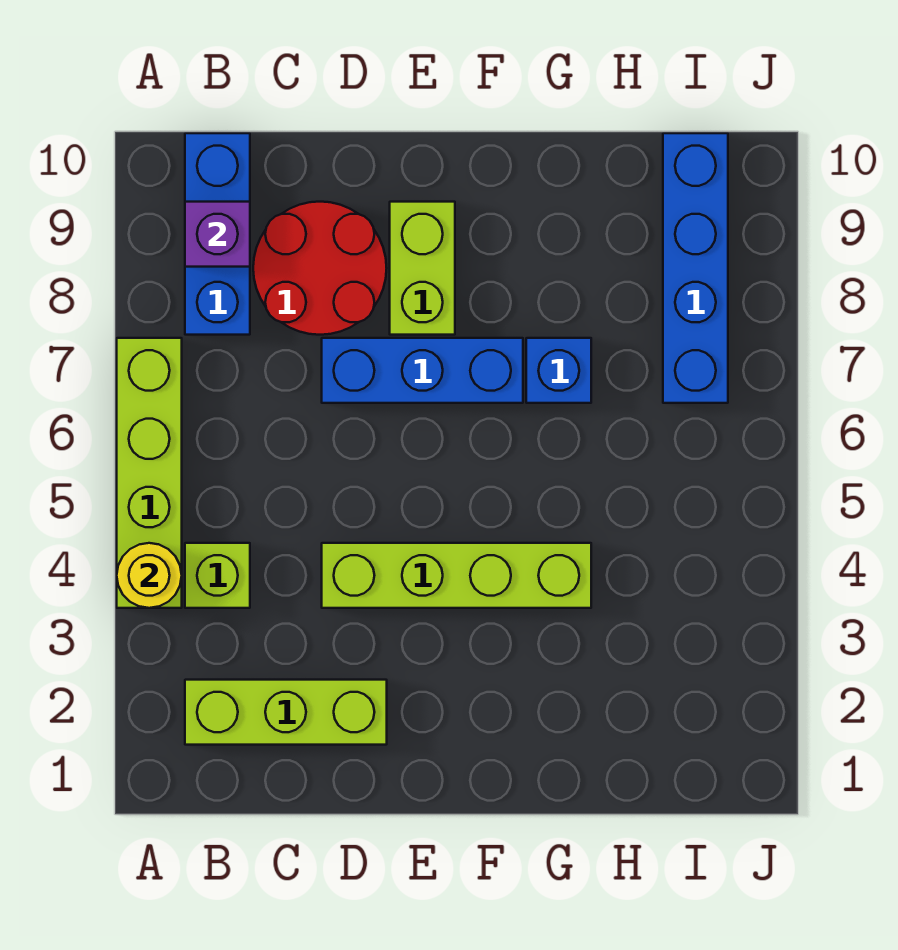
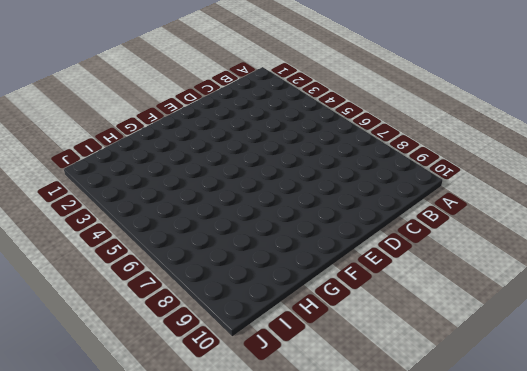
none -> lime 1x4 brick [117,338,182,608]
none -> lime 1x3 brick [185,680,387,745]
none -> lime 1x1 brick [185,543,250,608]

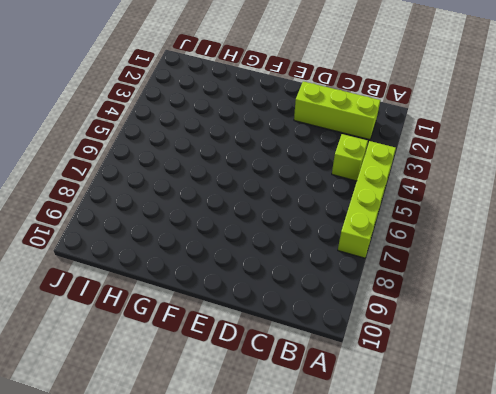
none -> blue 1x3 brick [185,133,250,335]
none -> red 2x2 round brick [253,202,387,335]
none -> lime 1x4 brick [322,543,591,608]

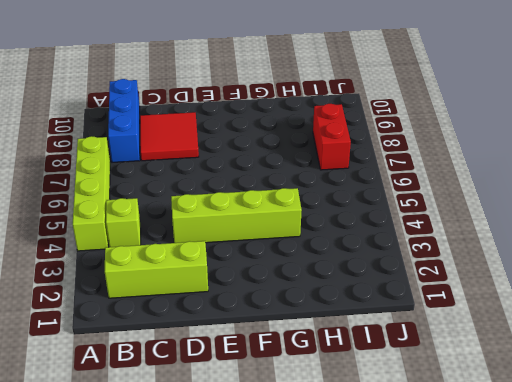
red 2x2 tile [140,112,199,161] -> red 2x2 round brick [253,202,387,335]
red 1x2 brick [313,104,351,170] -> blue 1x4 brick [663,133,728,403]
none -> blue 1x3 brick [322,338,523,403]
none -> lime 1x2 brick [390,202,455,335]
none -> blue 1x1 brick [526,338,591,403]

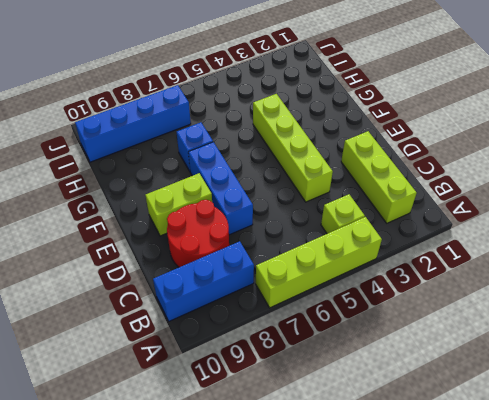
none -> yellow 1x1 round brick [117,543,182,608]
none -> purple 1x1 brick [185,202,250,267]

